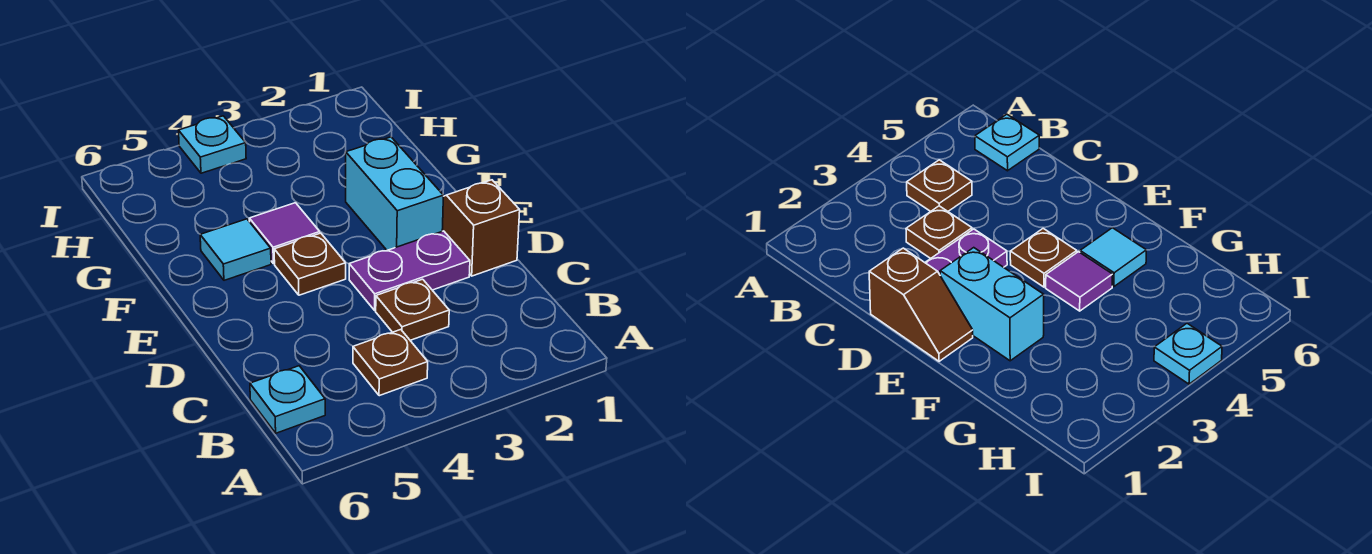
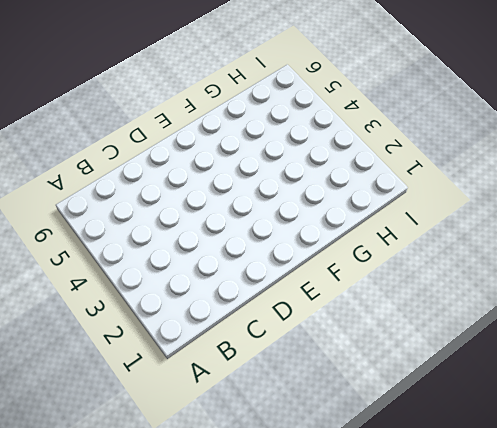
none -> brown 1x1 plate [353,330,428,396]
none -> cyan 1x1 plate [250,366,325,433]

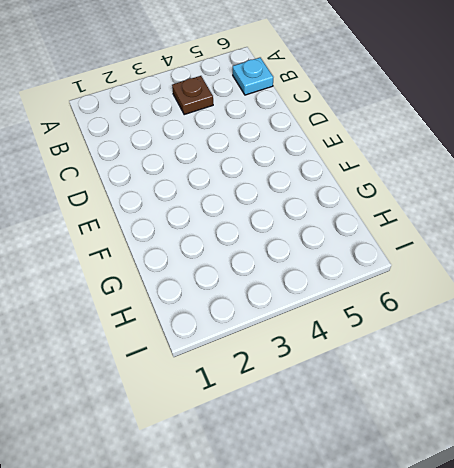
none -> brown 1x1 plate [376,279,449,340]
none -> brown 1x2 slope [442,180,520,276]

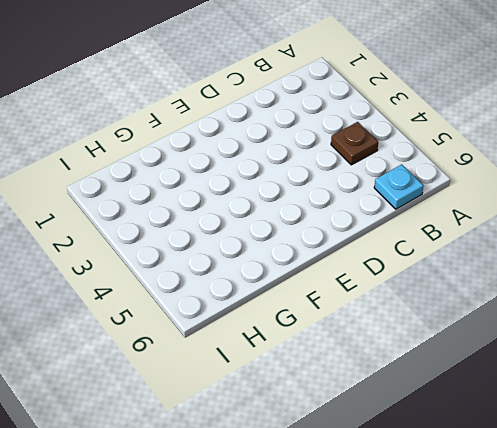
none -> brown 1x1 plate [376,279,449,340]
none -> brown 1x2 slope [442,180,520,276]

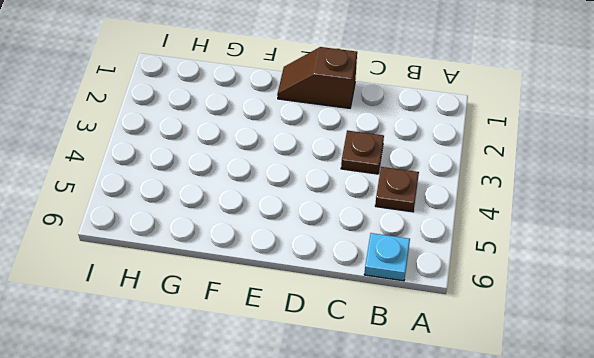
none -> purple 1x2 plate [349,231,470,310]
none -> cyan 1x2 brick [346,137,443,250]

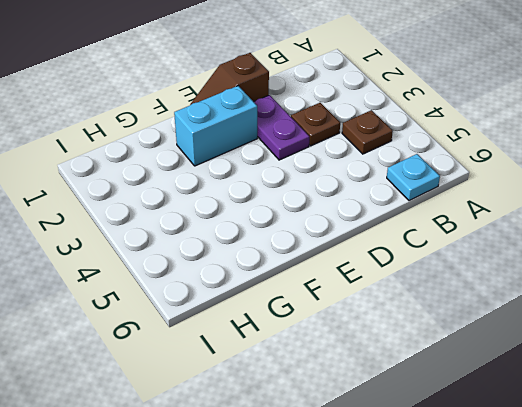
none -> brown 1x1 plate [274,233,346,295]
none -> purple 1x1 tile [249,203,320,264]

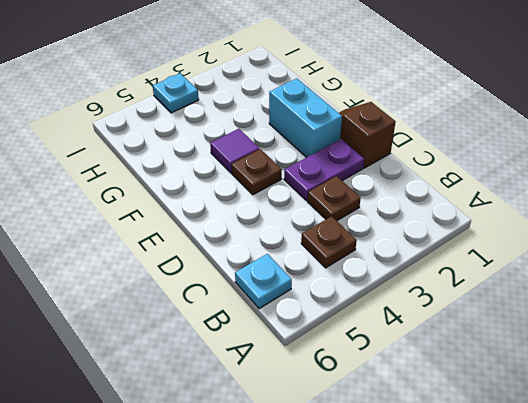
none -> cyan 1x1 tile [200,219,271,280]

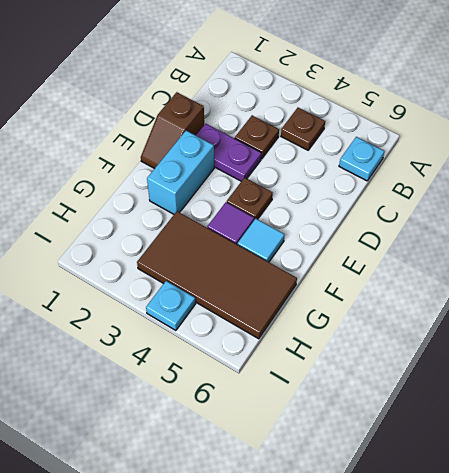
brown 2x4 tile [137,211,297,339] -> none

